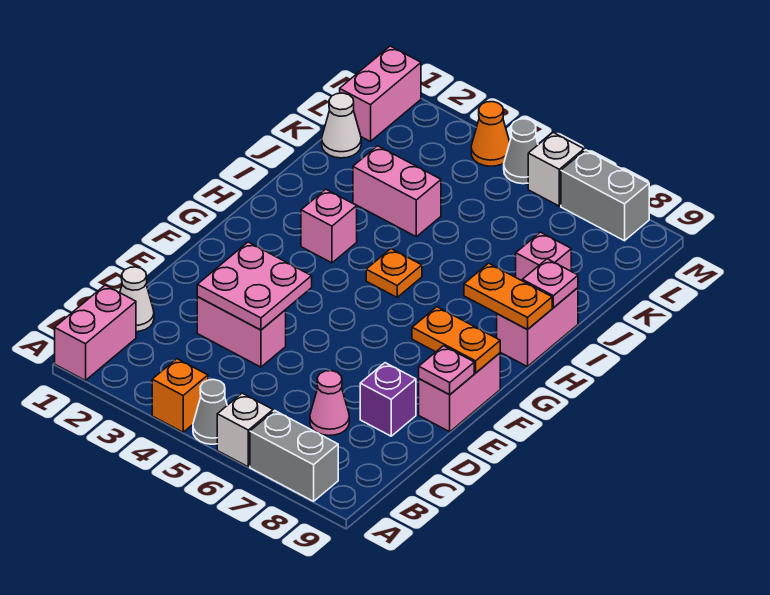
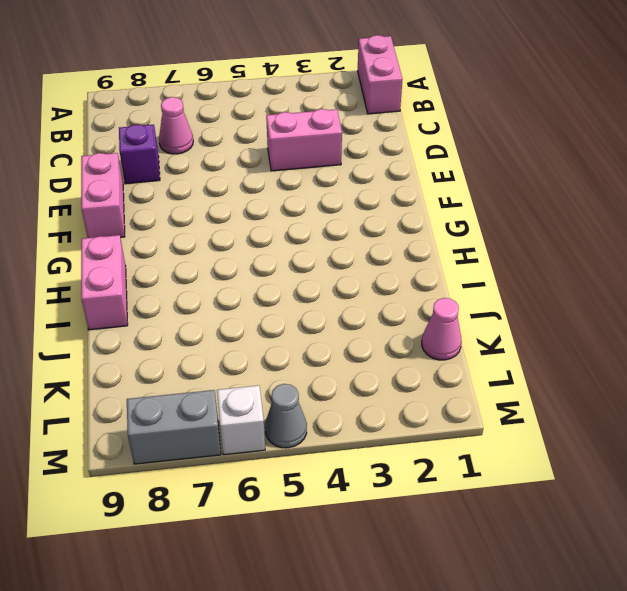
pink 1x1 cone [422,298,462,360] -> white 1x1 cone [322,93,361,158]
none -> orange 1x1 brick [152,359,208,432]
none -> grey 1x1 cone [193,380,227,444]
none -> white 1x1 brick [217,393,273,467]

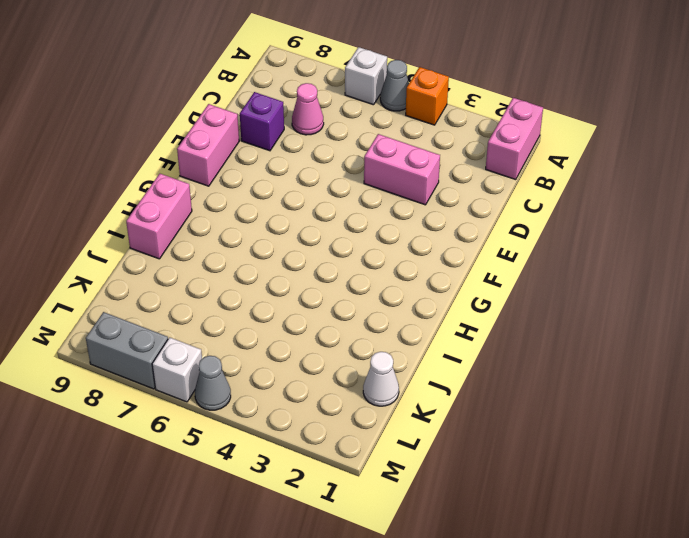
none -> grey 1x2 brick [250,411,338,501]
none -> white 1x1 cone [120,267,154,332]
none -> pink 1x1 brick [301,189,357,263]

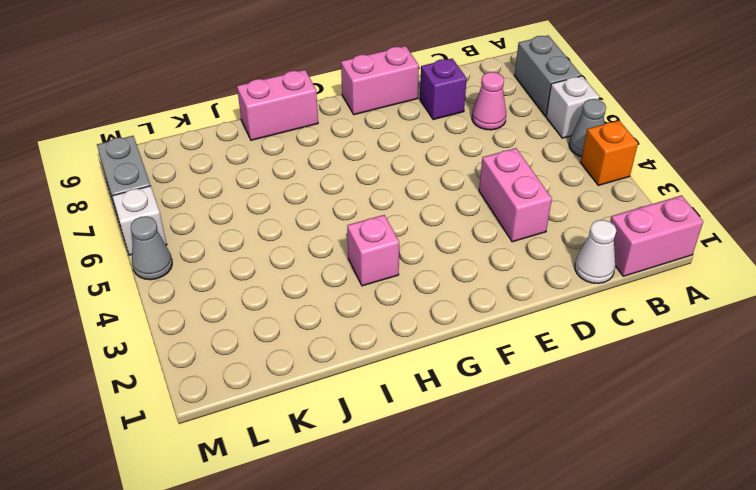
none -> orange 1x1 plate [366,249,422,297]
none -> pink 1x2 brick [353,146,441,237]
none -> pink 1x1 brick [516,232,571,281]

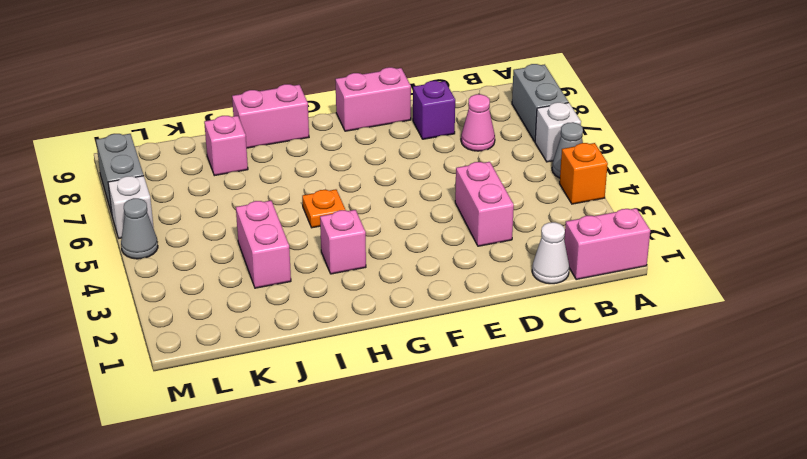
none -> white 1x1 cone [322,93,361,158]
none -> pink 1x2 brick [340,46,421,141]
none -> orange 1x1 cone [471,102,510,166]

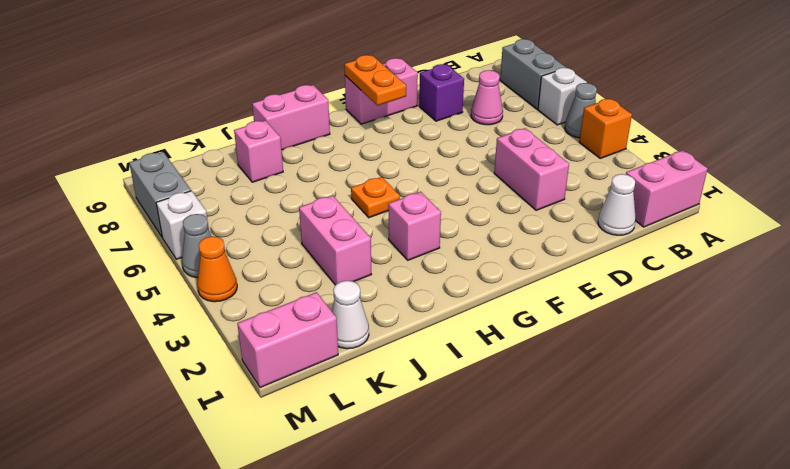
none -> pink 2x2 plate [197,242,312,330]
none -> pink 1x1 plate [419,346,474,395]
none -> orange 1x2 plate [464,263,552,330]

